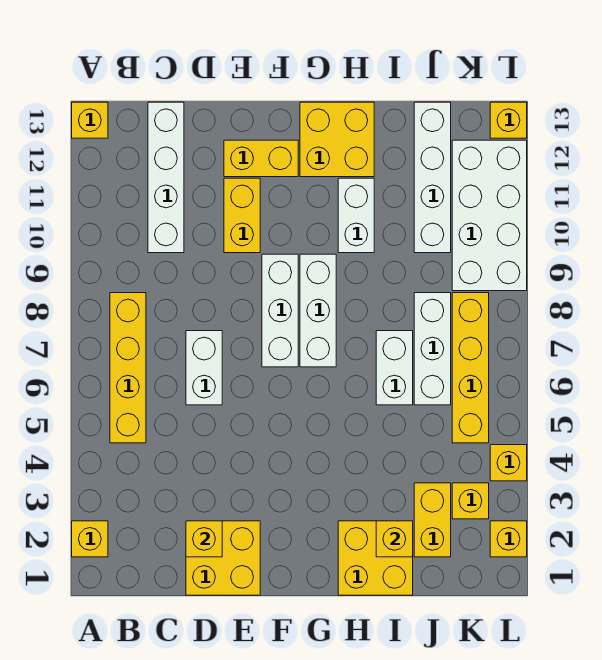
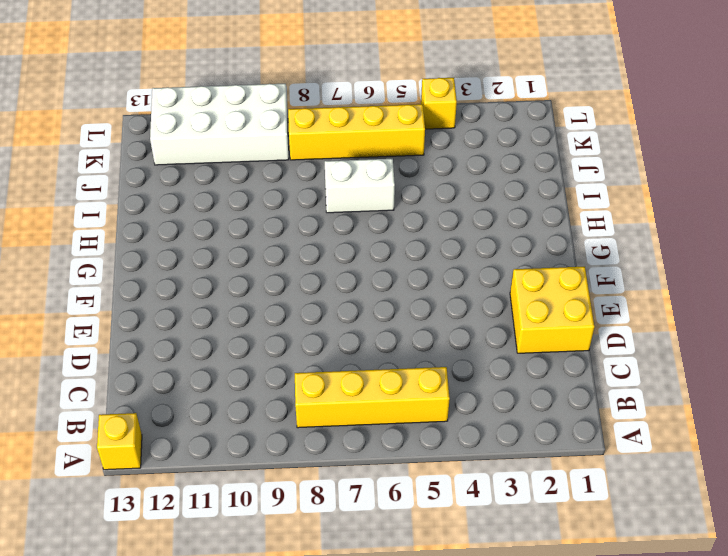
none -> yellow 1x1 brick [72,521,108,557]
none -> white 1x4 brick [148,102,184,253]
none -> white 1x2 brick [186,331,222,405]

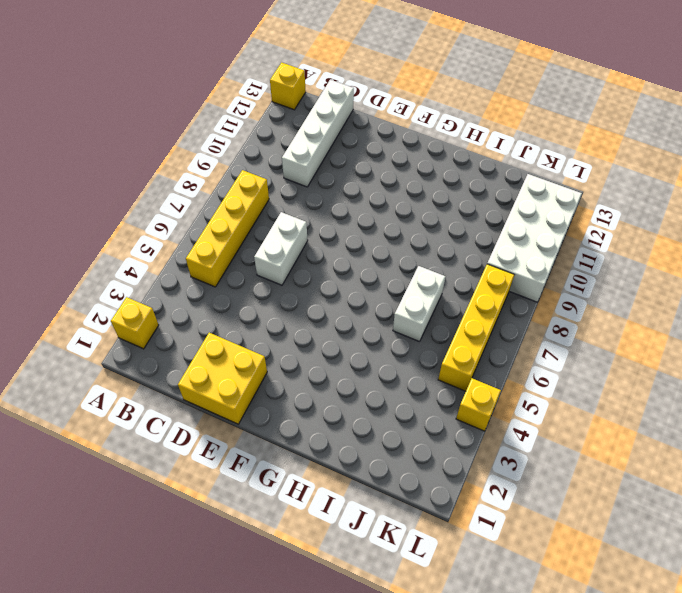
none -> yellow 1x2 brick [224,178,260,253]
none -> yellow 1x2 brick [224,140,298,177]
none -> white 1x3 brick [262,254,298,367]

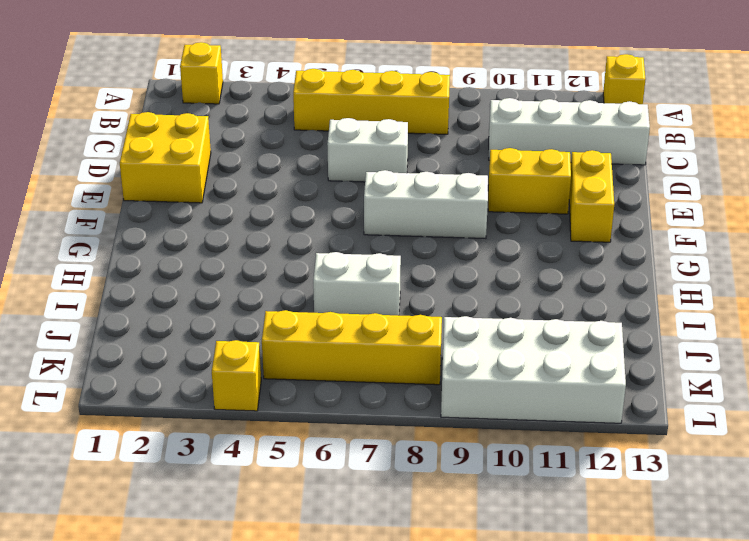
none -> white 1x3 brick [300,254,336,367]
none -> yellow 2x2 brick [300,102,374,177]
none -> yellow 2x2 brick [338,521,413,595]

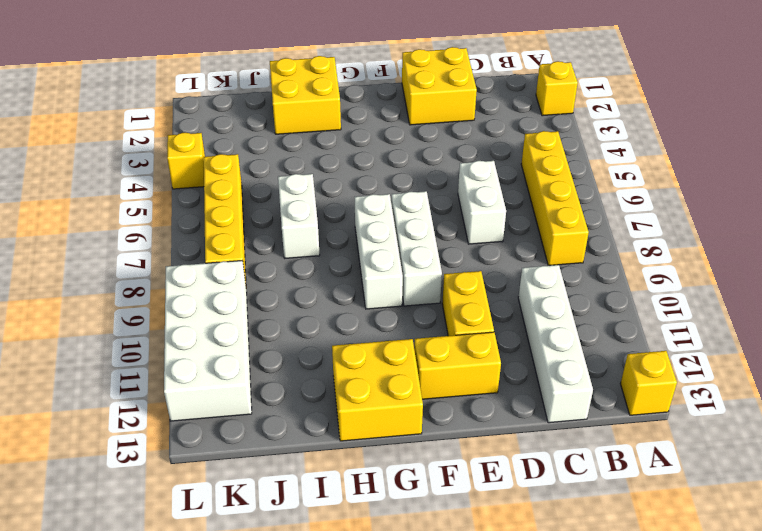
none -> white 1x2 brick [338,178,374,253]
none -> yellow 1x2 brick [414,483,451,557]
none -> white 1x3 brick [414,293,451,405]

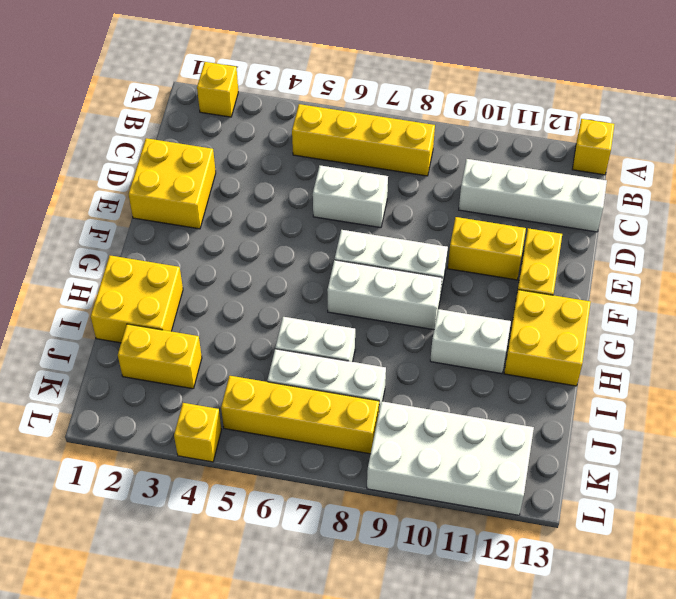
none -> white 1x4 brick [414,102,451,253]
none -> yellow 1x1 brick [452,483,489,519]
none -> yellow 1x1 brick [490,521,527,557]

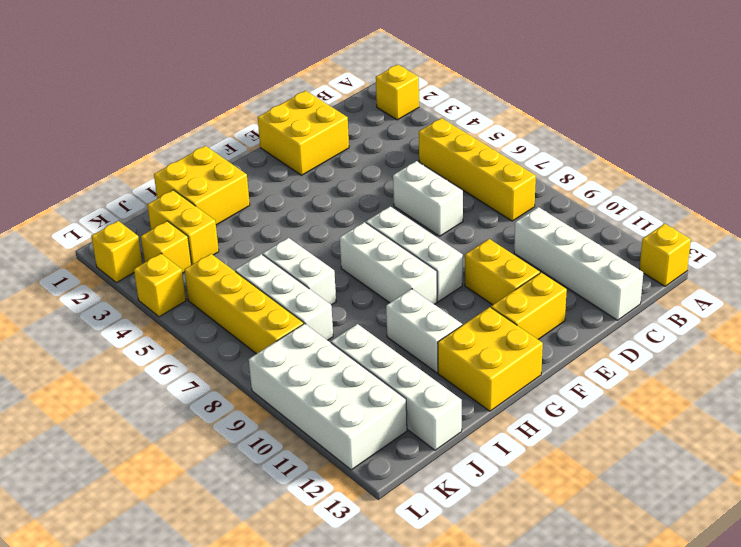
none -> yellow 1x1 brick [490,102,527,138]
none -> yellow 1x1 brick [186,521,222,557]
none -> yellow 1x1 brick [376,521,413,557]

